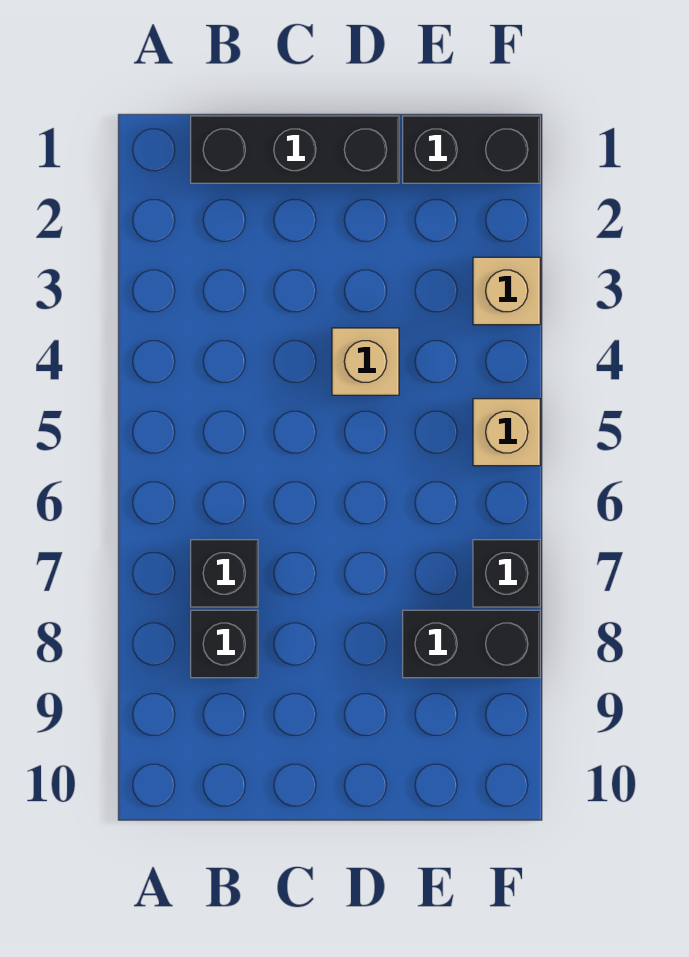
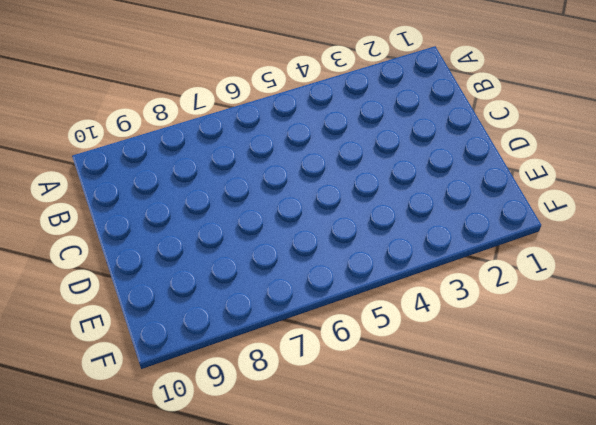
none -> black 1x3 brick [191,116,399,183]
none -> black 1x1 brick [191,540,258,607]

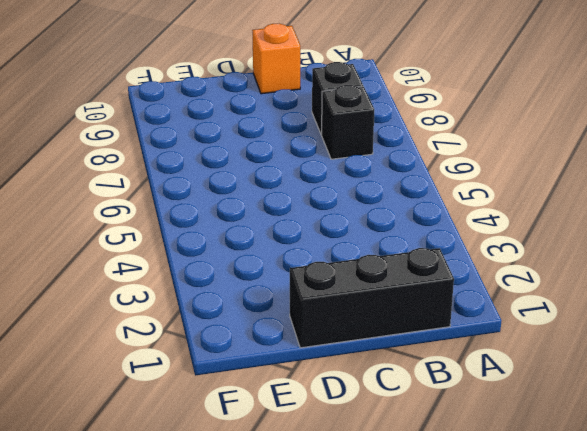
orange 1x1 brick [252,24,300,94] -> none
none -> tan 1x1 brick [332,328,399,395]
none -> black 1x2 brick [403,116,540,183]

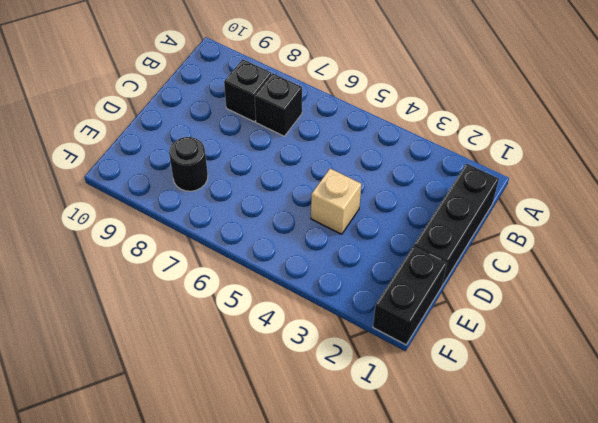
black 1x1 round brick [169,137,208,191] -> black 1x2 brick [403,610,540,678]
none -> tan 1x1 brick [473,257,540,325]
none -> tan 1x1 brick [473,399,540,466]

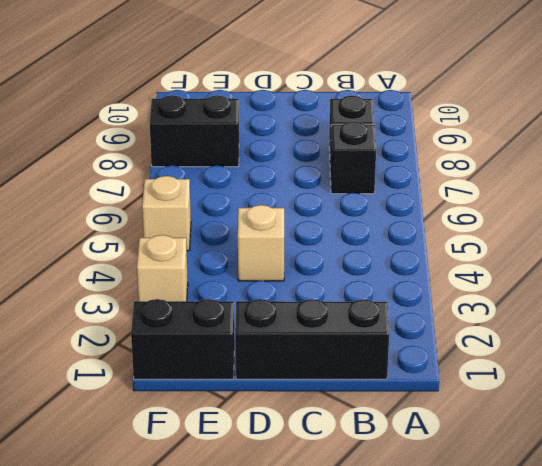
none -> black 1x1 brick [473,540,540,607]

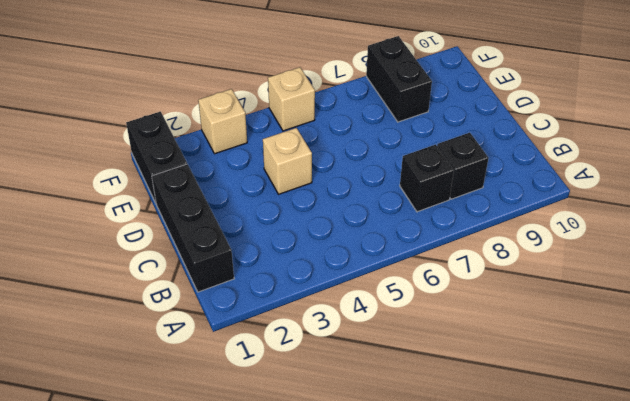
none -> black 1x1 brick [473,540,540,607]

